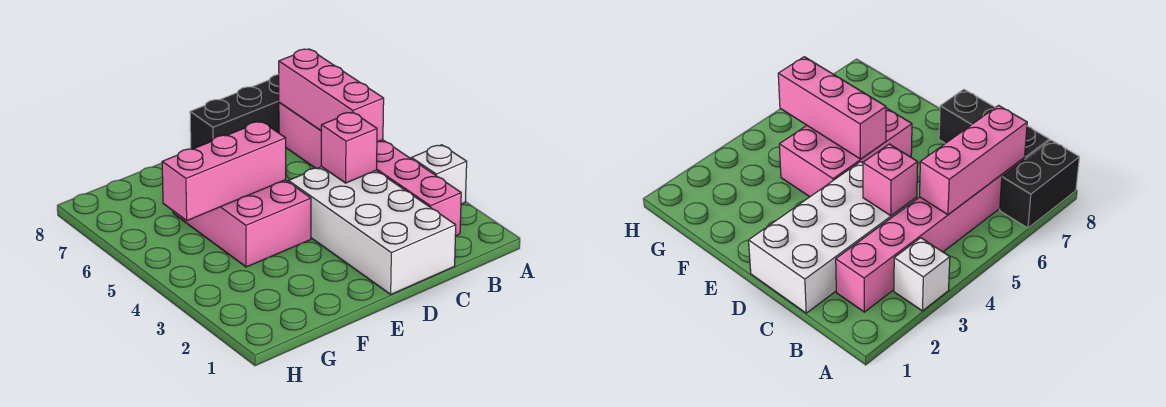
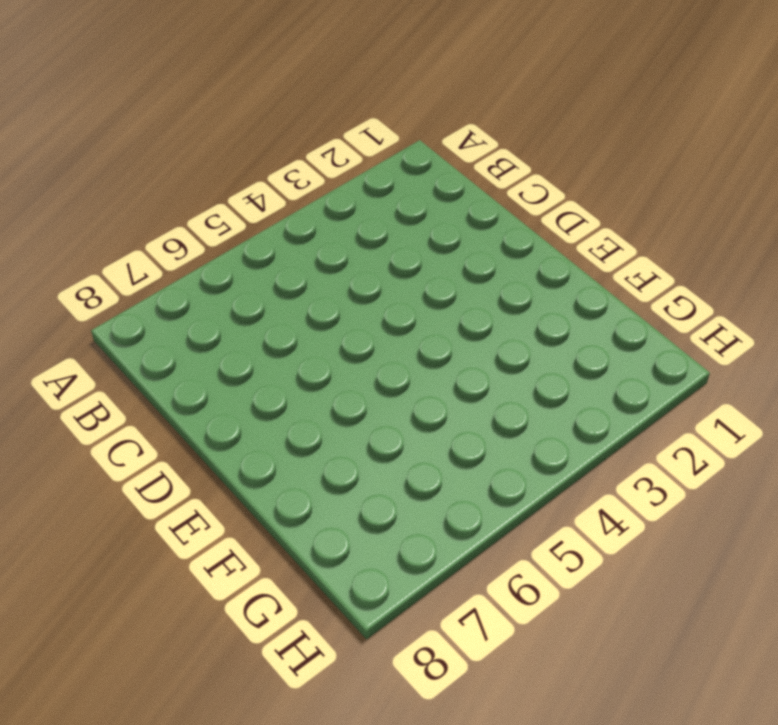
none -> white 1x1 brick [411,145,467,204]
none -> black 1x2 brick [1000,140,1079,228]

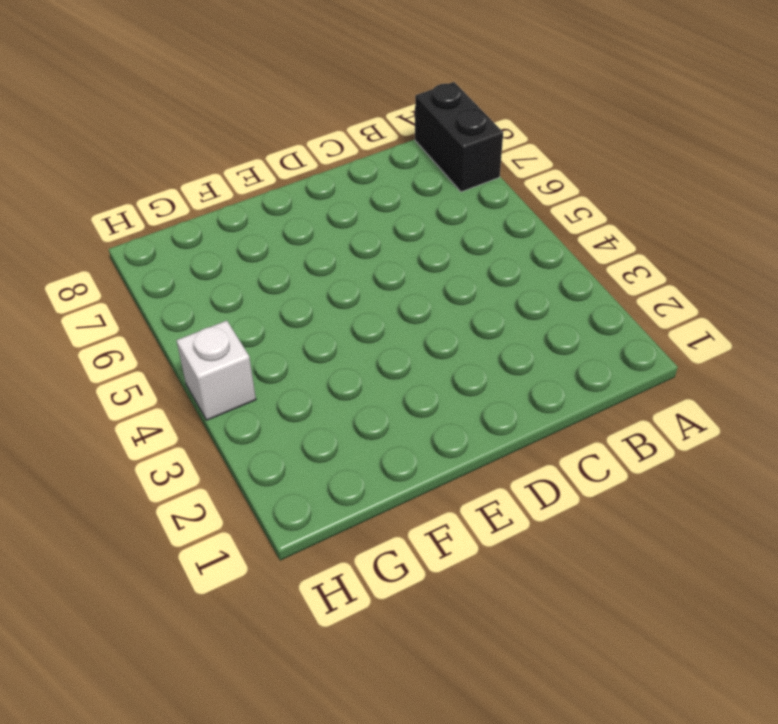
white 1x1 brick [176,321,256,420] -> white 1x1 brick moved to [411,145,467,204]
none -> pink 1x6 brick [279,103,461,236]
none -> black 1x3 brick [190,74,279,149]

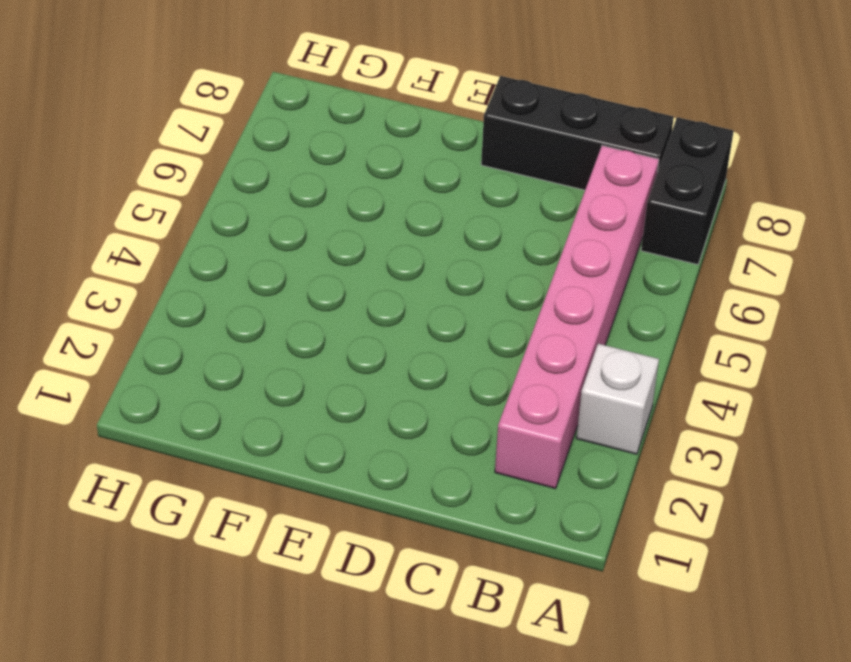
none -> white 2x4 brick [288,167,456,294]
none -> pink 2x3 brick [173,180,311,267]

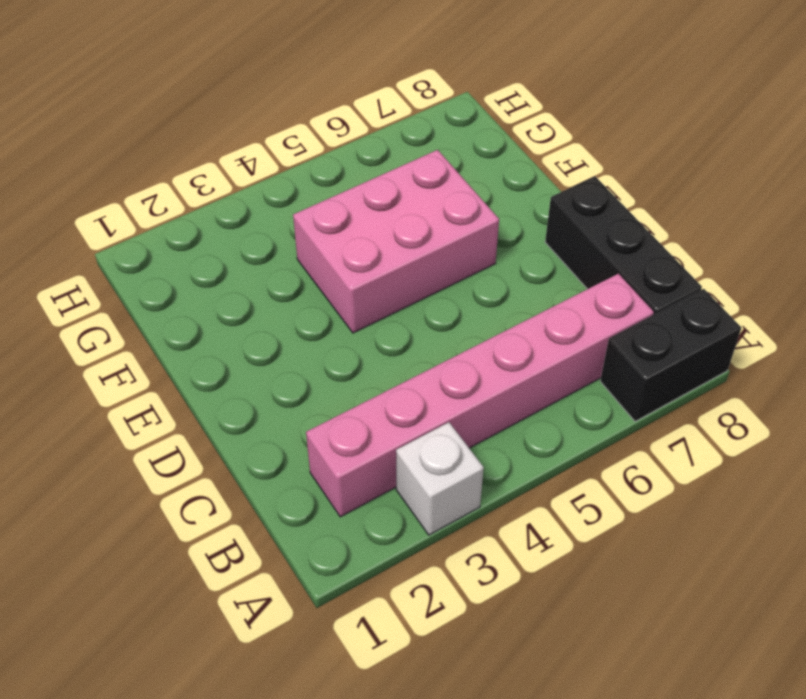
none -> white 2x4 brick [288,167,456,294]
none -> pink 1x3 brick [279,49,384,142]

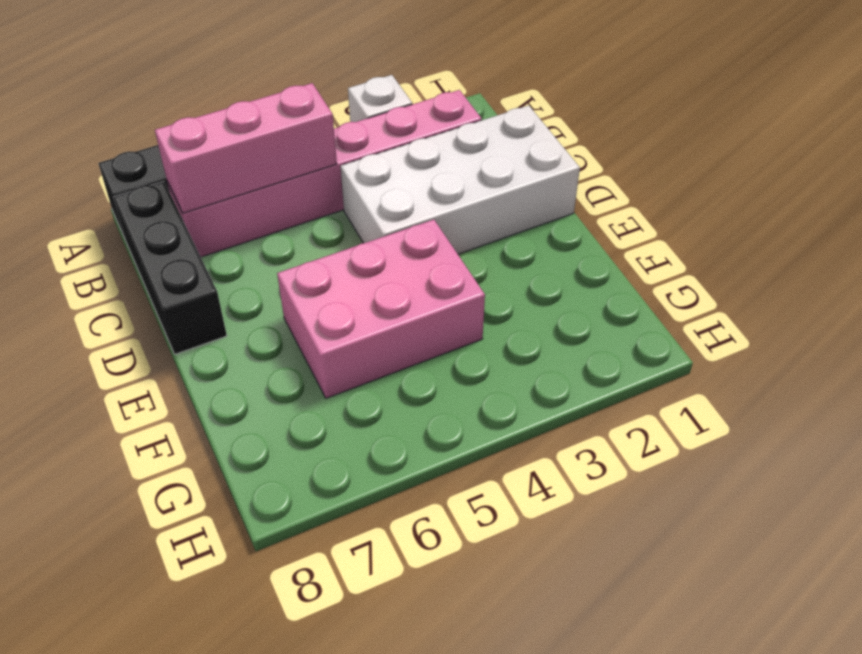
none -> pink 1x1 brick [321,112,377,183]
none -> pink 1x3 brick [162,121,286,220]

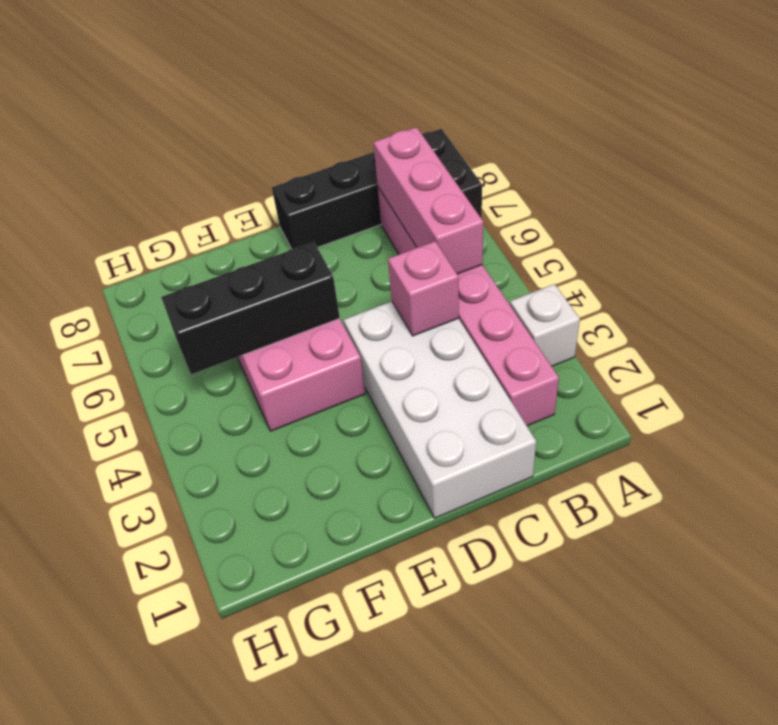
black 1x3 brick [161,242,340,374] -> pink 1x3 brick [162,121,286,220]

